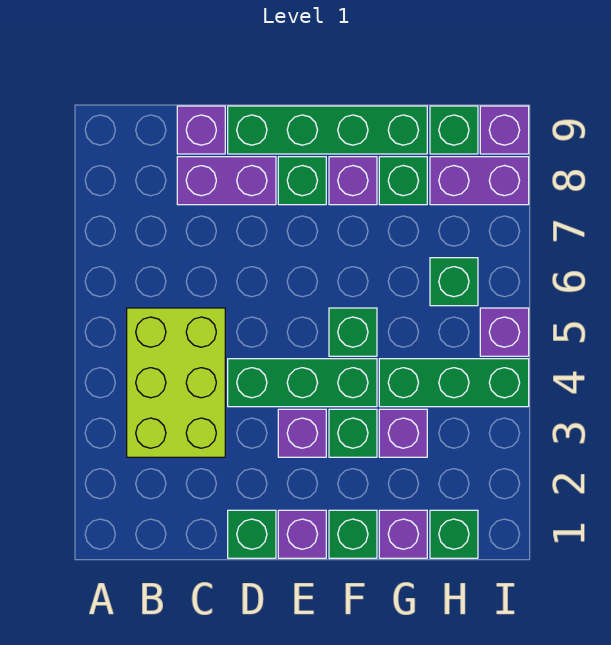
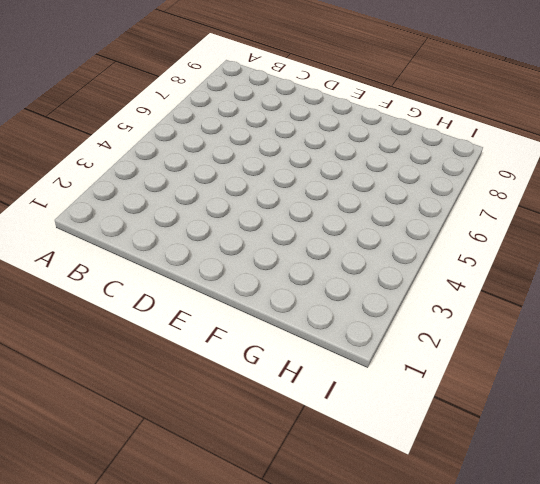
none -> lime 2x3 brick [127,308,225,457]
none -> purple 1x2 brick [177,157,276,205]
none -> purple 1x1 brick [177,106,225,154]

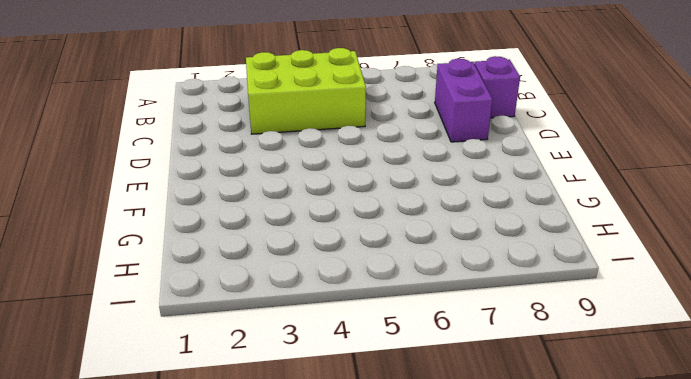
none -> green 1x1 brick [228,510,276,558]
none -> green 1x3 brick [228,359,377,407]
none -> green 1x4 brick [228,106,427,154]

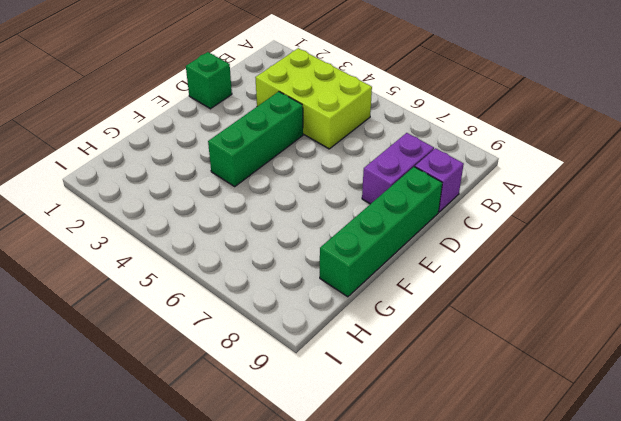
none -> purple 1x1 brick [278,510,326,558]
none -> purple 1x1 brick [278,409,326,457]
none -> green 1x1 brick [278,157,326,205]

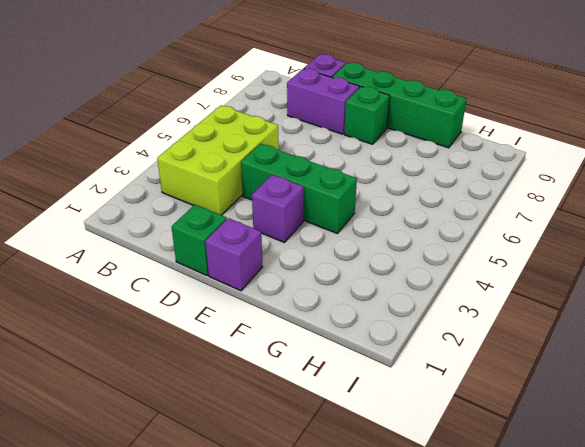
none -> green 1x1 brick [329,510,377,558]
none -> green 1x1 brick [329,409,377,457]
none -> green 1x1 brick [329,308,377,356]

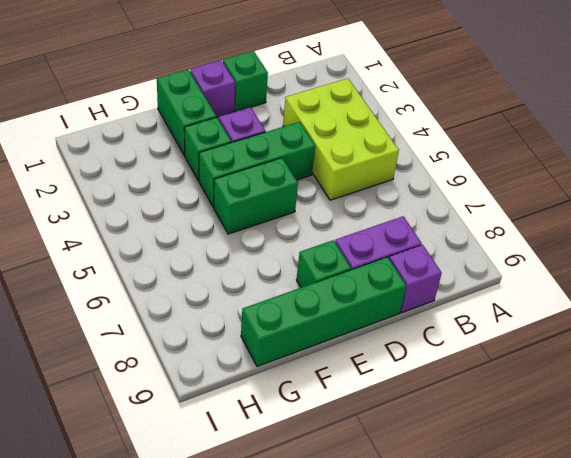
green 1x2 brick [214,158,298,234] -> green 1x1 brick [329,308,377,356]
green 1x2 brick [157,69,216,155] -> green 1x1 brick [329,510,377,558]
none -> purple 1x1 brick [329,157,377,205]
none -> purple 1x1 brick [379,510,427,558]
none -> purple 1x1 brick [379,409,427,457]

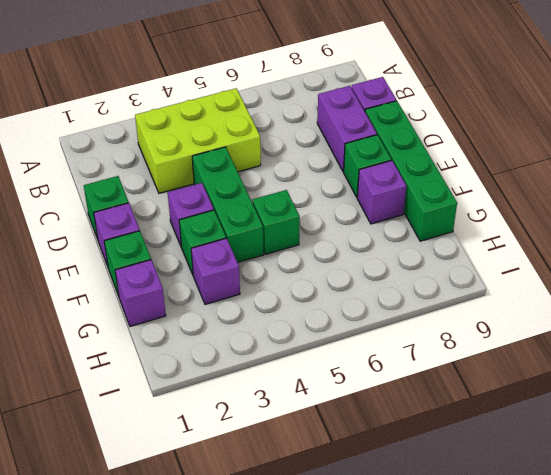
none -> green 1x3 brick [379,359,529,407]
none -> green 1x1 brick [379,157,427,205]
none -> green 1x1 brick [430,510,478,558]

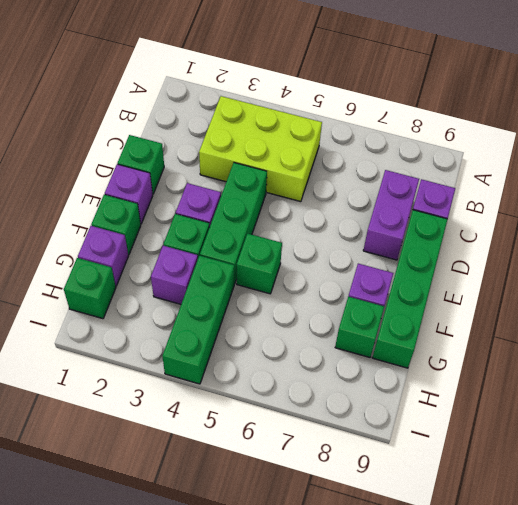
none -> green 1x1 brick [278,157,326,205]
none -> green 1x1 brick [430,258,478,306]
none -> purple 1x2 brick [430,157,529,205]

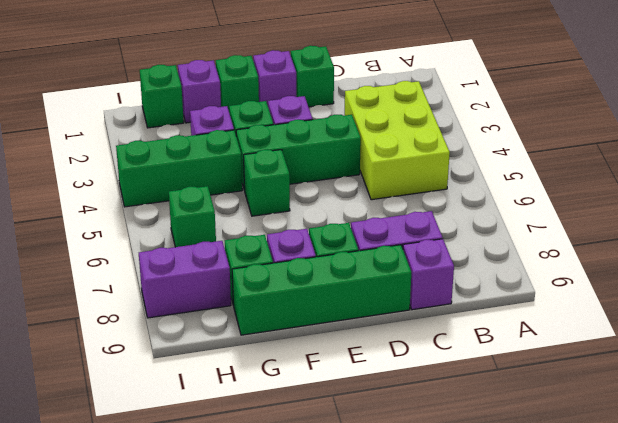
none -> green 1x1 brick [430,106,478,154]
none -> purple 1x1 brick [480,308,529,356]
none -> purple 1x1 brick [480,106,529,154]

